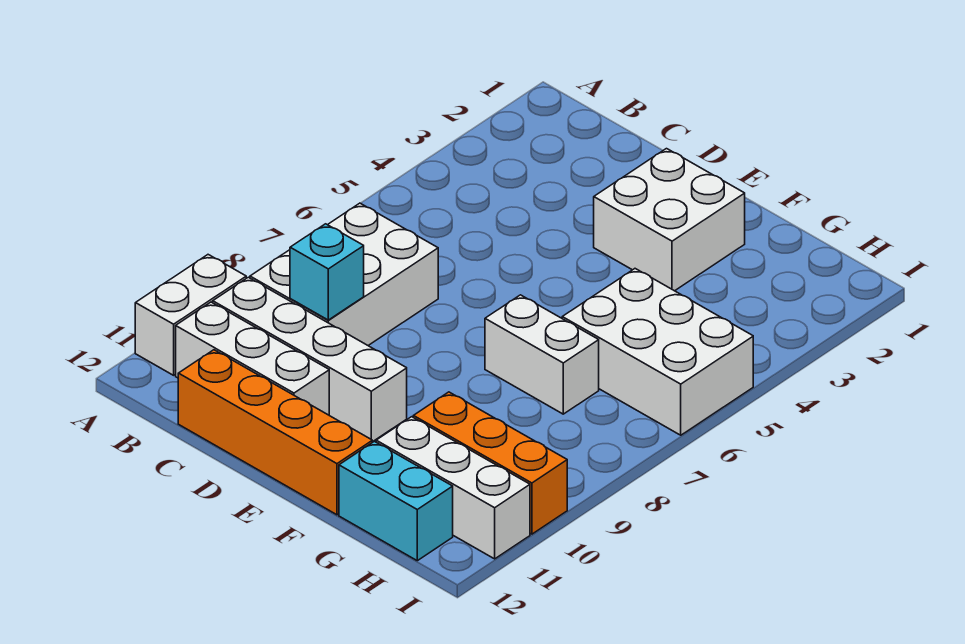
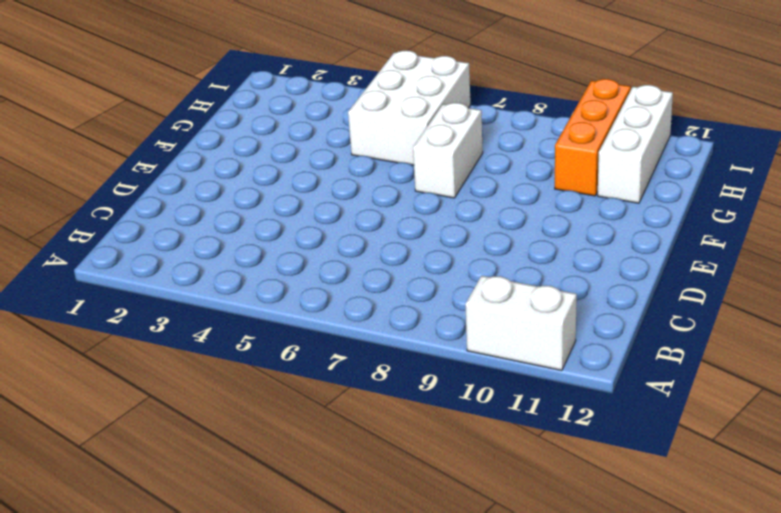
none -> white 2x3 brick [250,203,438,345]
none -> white 1x4 brick [213,277,407,442]
none -> white 1x3 brick [176,302,329,415]

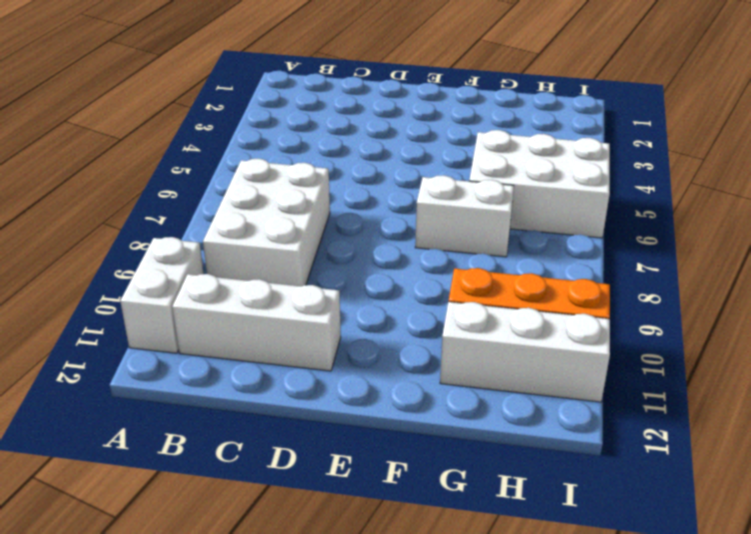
none -> white 1x4 brick [213,277,407,442]
none -> orange 1x4 brick [178,350,372,515]
none -> white 2x2 brick [594,149,745,291]

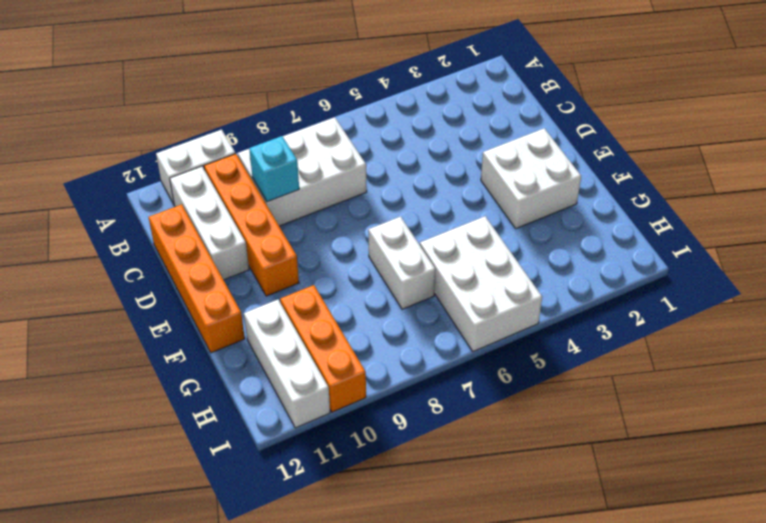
orange 1x4 brick [204,154,299,296] -> white 1x4 brick [213,277,407,442]
none -> cyan 1x2 brick [339,442,453,561]

